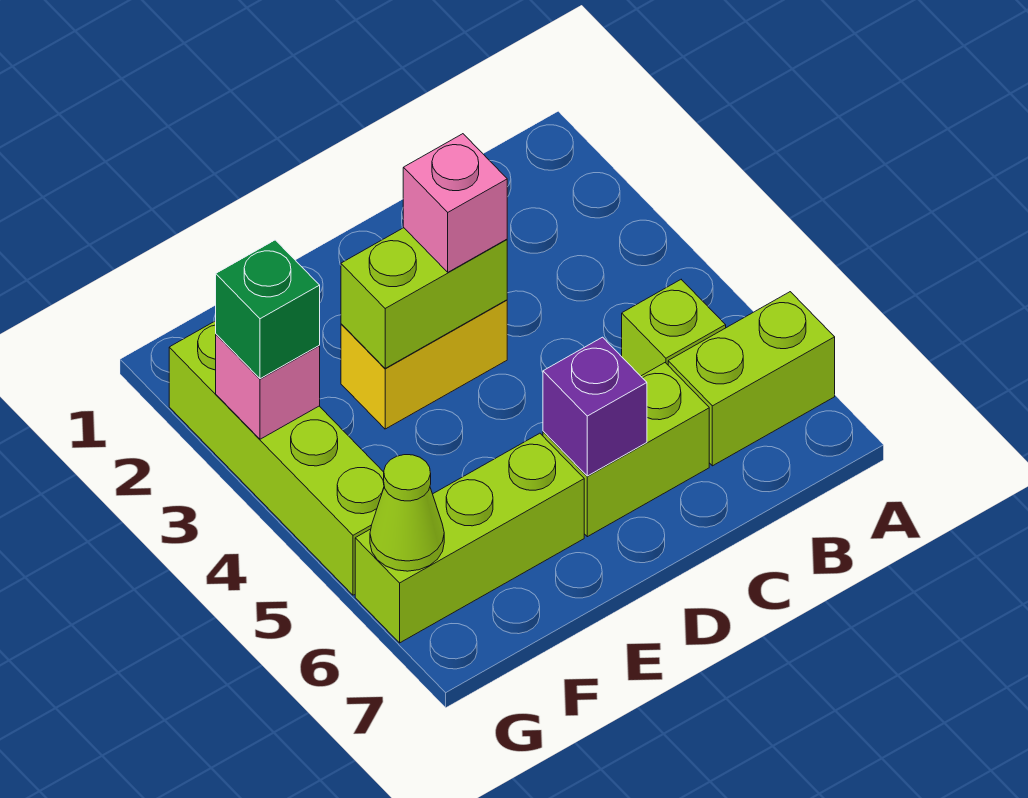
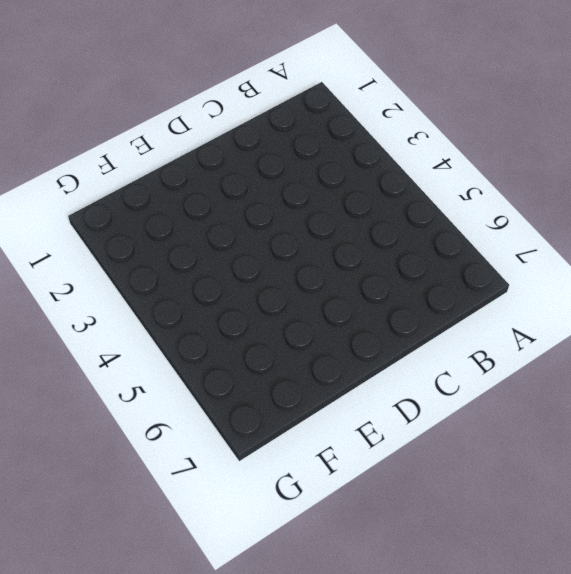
none -> lime 1x2 brick [668,292,835,466]
none -> lime 1x1 brick [622,280,726,376]
none -> lime 1x2 brick [543,363,709,537]

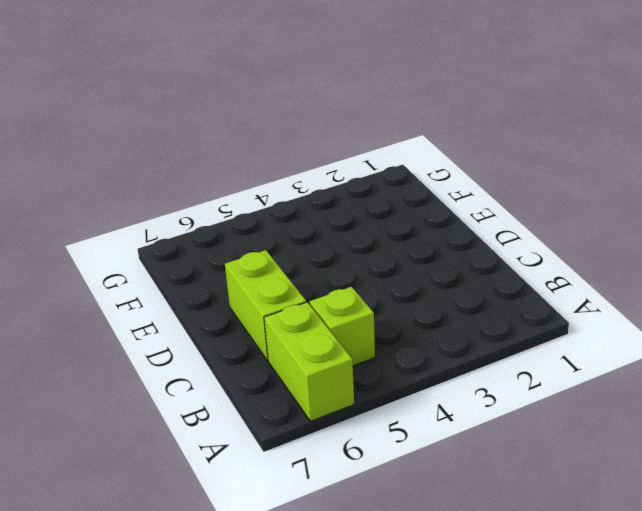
none -> yellow 1x2 brick [341,300,507,429]
none -> lime 1x3 brick [355,433,584,643]
none -> lime 1x4 brick [169,321,384,595]

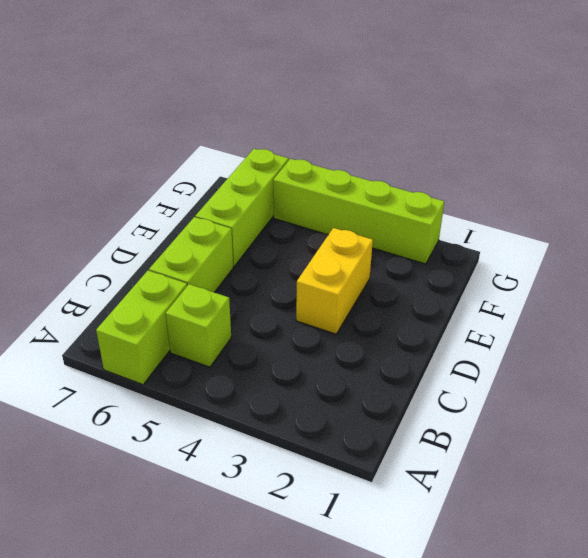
none -> lime 1x2 brick [341,228,507,368]
none -> purple 1x1 brick [543,337,647,476]
none -> pink 1x1 brick [216,334,320,439]

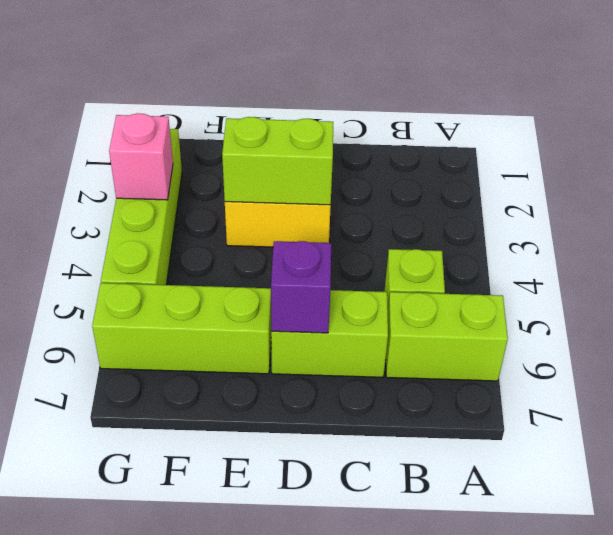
none -> lime 1x1 cone [370,455,444,571]
none -> pink 1x1 brick [403,134,507,272]
none -> green 1x1 brick [216,240,320,379]

